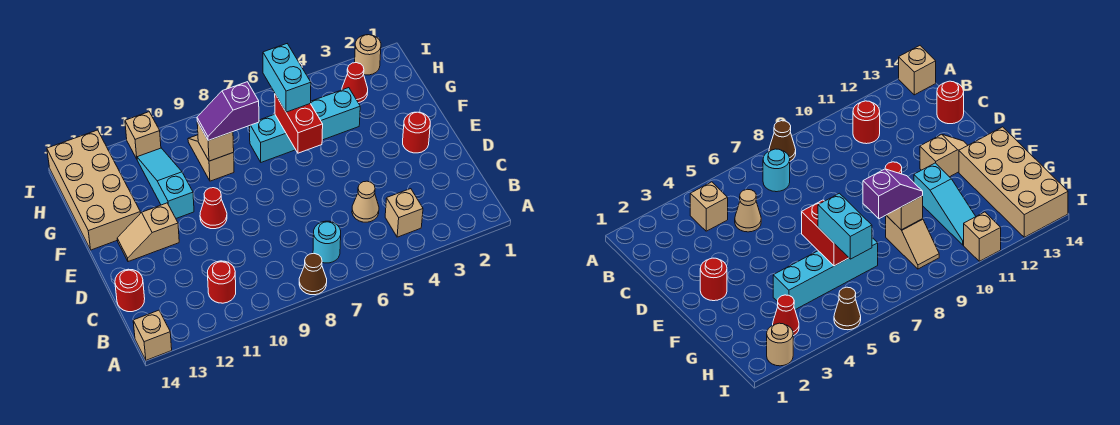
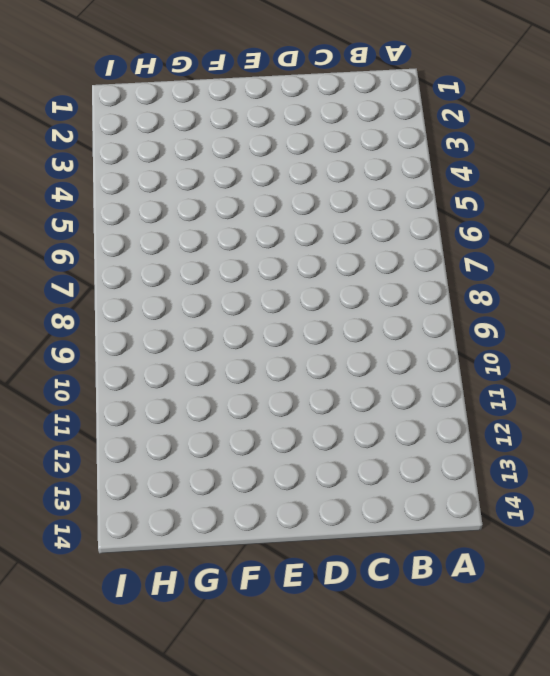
none -> brown 1x1 cone [299,254,327,295]
none -> tan 1x1 brick [133,310,172,360]
none -> tan 1x1 brick [385,189,423,237]

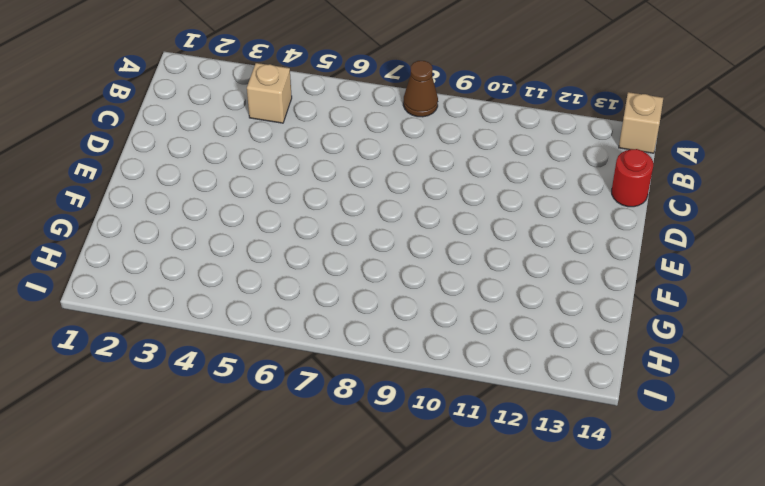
none -> cyan 1x1 round brick [313,221,341,263]
none -> red 1x1 round brick [208,261,236,303]
none -> tan 1x1 cone [352,181,379,222]

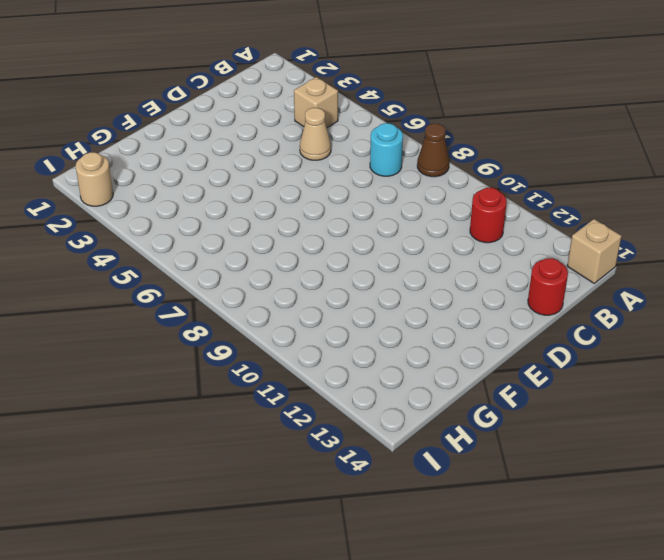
none -> red 1x1 round brick [403,112,430,153]
none -> red 1x1 cone [200,188,227,229]
none -> tan 1x2 slope [117,203,179,262]

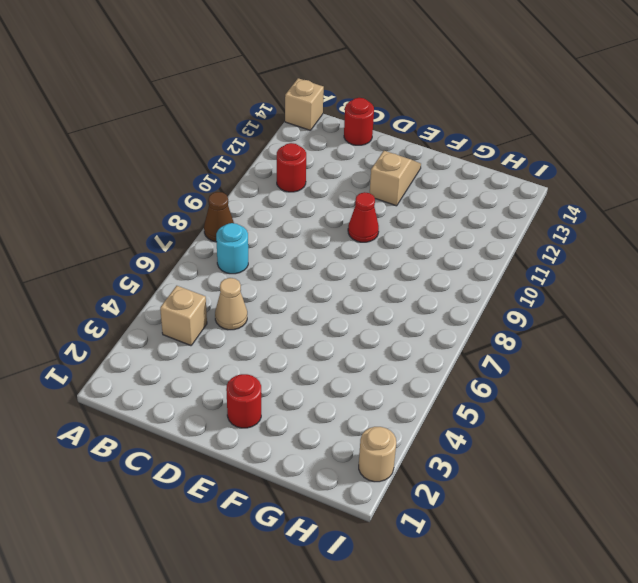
none -> cyan 1x3 slope [137,148,194,218]
none -> tan 2x4 brick [47,130,140,250]
none -> cyan 1x4 brick [250,88,360,162]

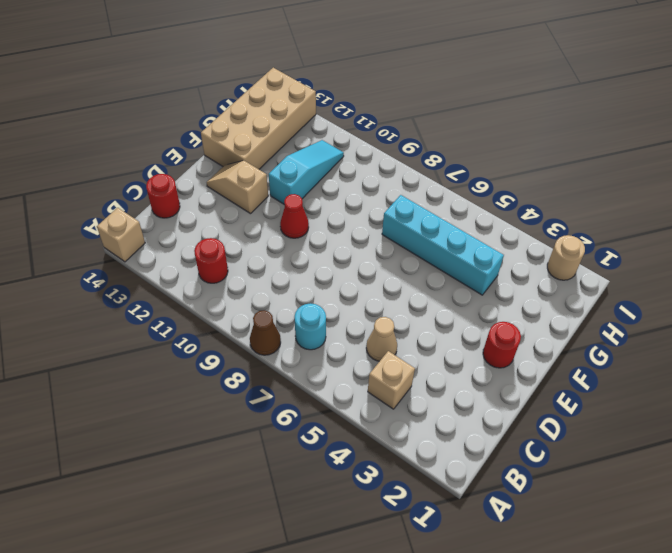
none -> tan 1x2 slope [188,135,234,181]
none -> red 1x1 cone [342,63,368,103]
none -> brown 1x1 cone [834,287,861,330]

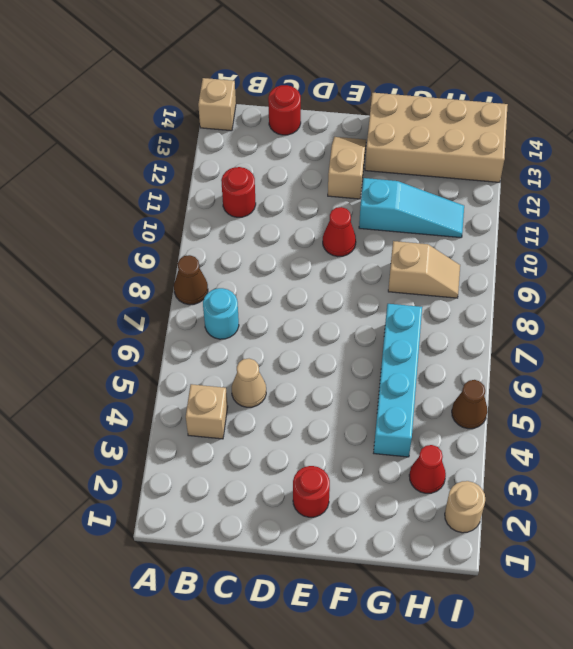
none -> tan 1x1 brick [125,112,161,159]
none -> red 1x2 brick [275,95,323,153]
none -> tan 1x1 brick [197,122,234,161]

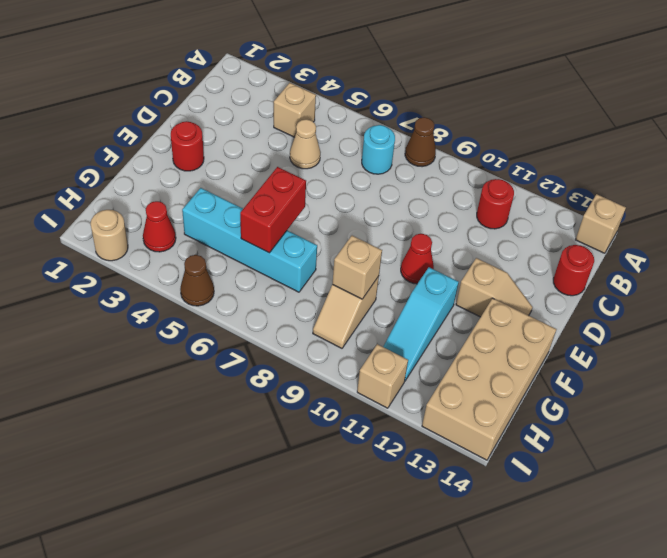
none -> cyan 1x2 brick [263,44,311,112]
none -> purple 1x2 slope [197,82,259,141]

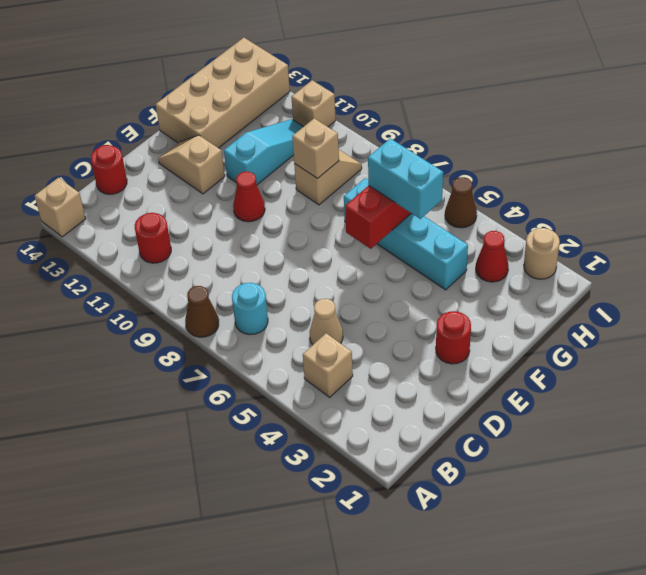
cyan 1x2 brick [368,138,443,219] -> cyan 1x2 brick turned to [263,44,311,112]
none -> purple 1x2 slope [197,82,259,141]

